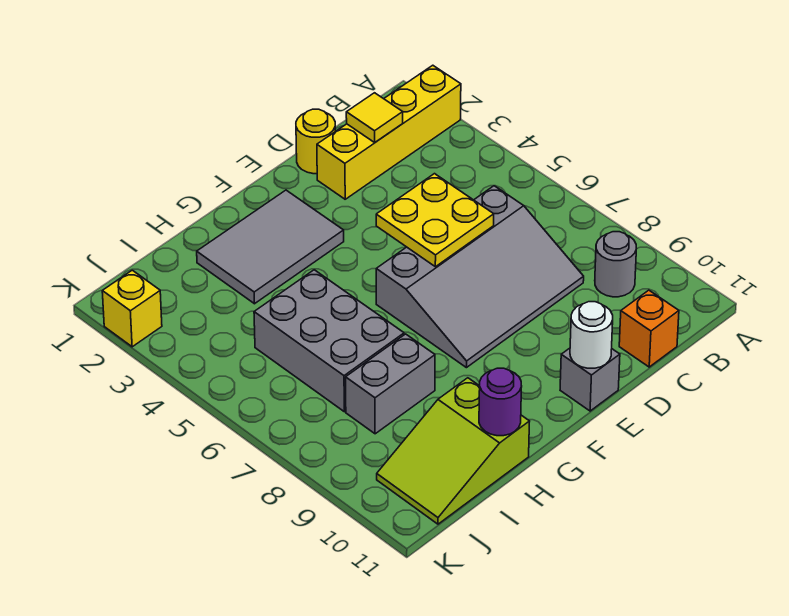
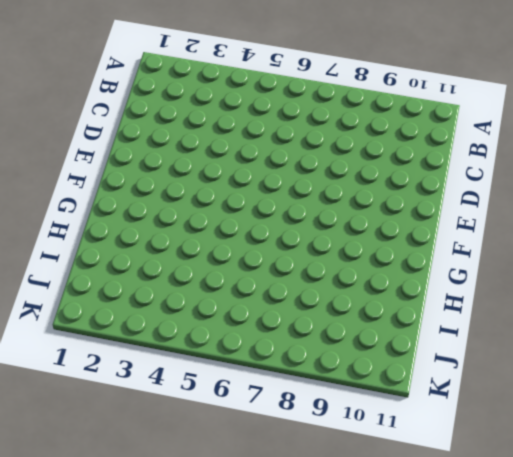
none -> yellow 1x4 brick [317,65,461,199]
none -> grey 1x1 round brick [595,232,636,297]
none -> grey 3x4 slope [376,186,584,368]

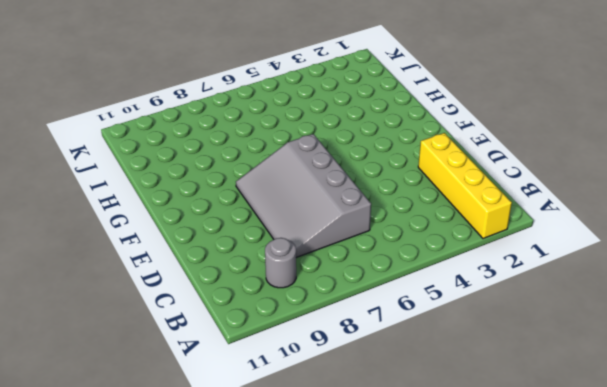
none -> orange 1x1 brick [619,290,679,367]
none -> yellow 1x1 round brick [296,109,335,174]
none -> grey 1x1 brick [560,348,620,411]

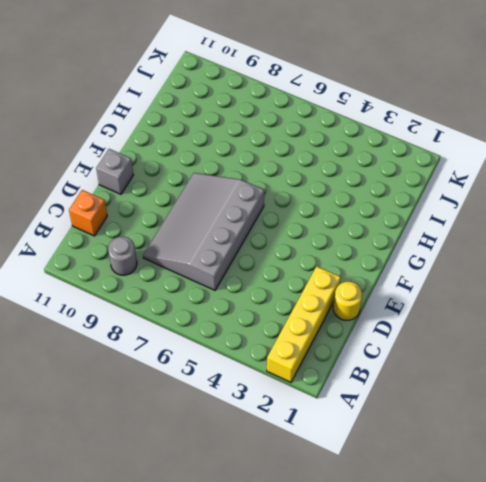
none -> grey 2x3 tile [197,190,344,304]
none -> grey 2x3 brick [254,270,404,412]
none -> grey 1x2 brick [346,334,435,434]

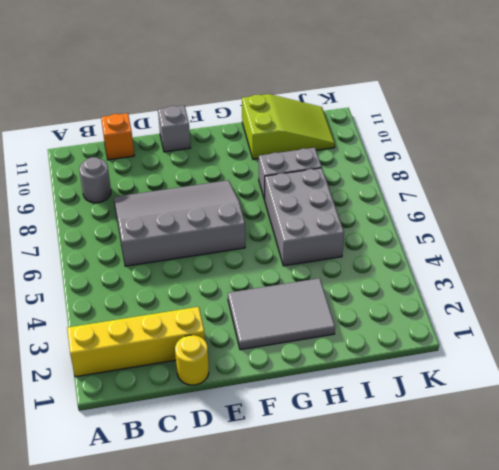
none -> yellow 1x1 brick [102,270,162,347]
none -> yellow 1x1 tile [346,93,403,142]
none -> yellow 2x2 plate [376,174,494,267]

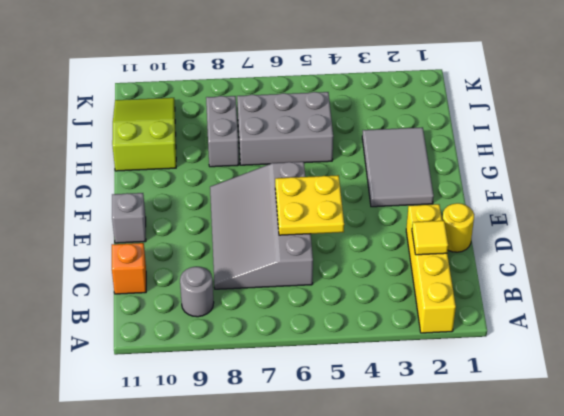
none -> yellow 1x1 brick [102,270,162,347]
none -> white 1x1 round brick [570,302,613,368]
none -> purple 1x1 round brick [479,368,522,436]

